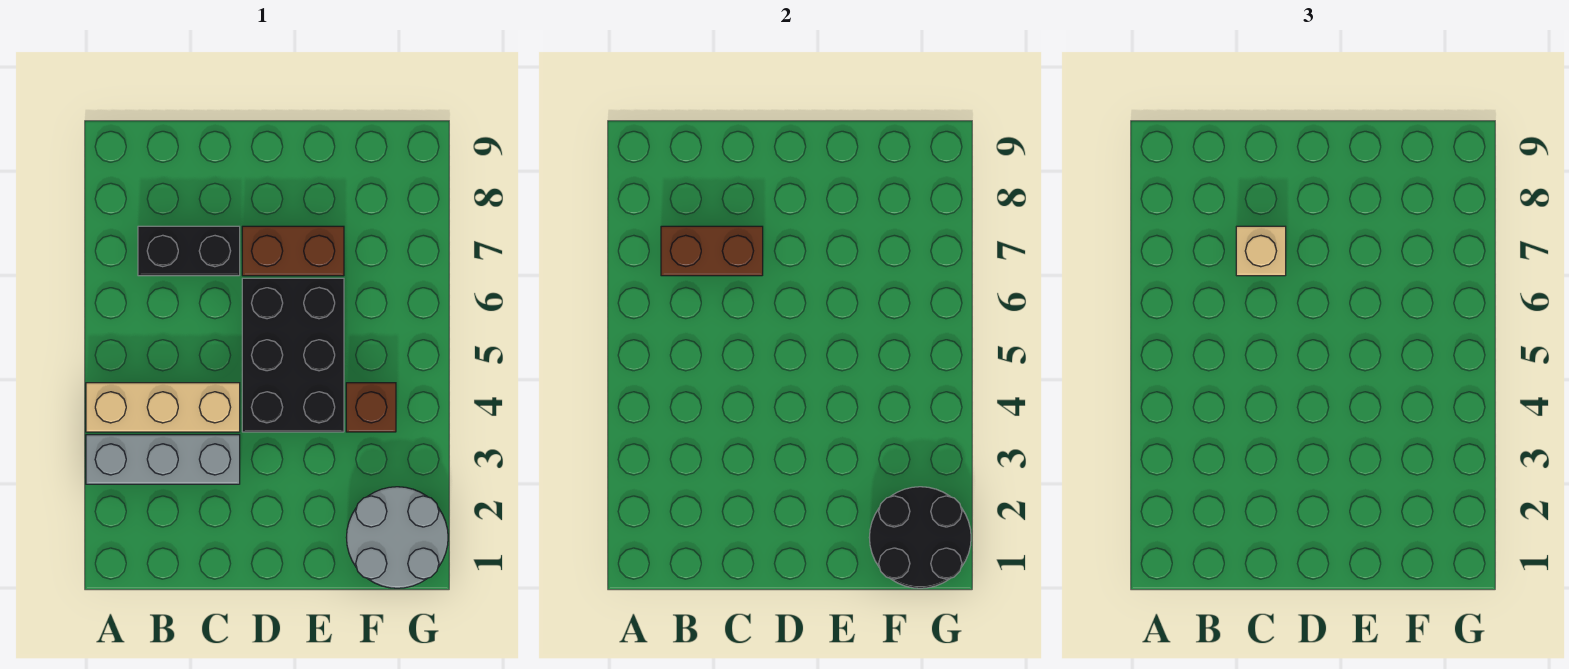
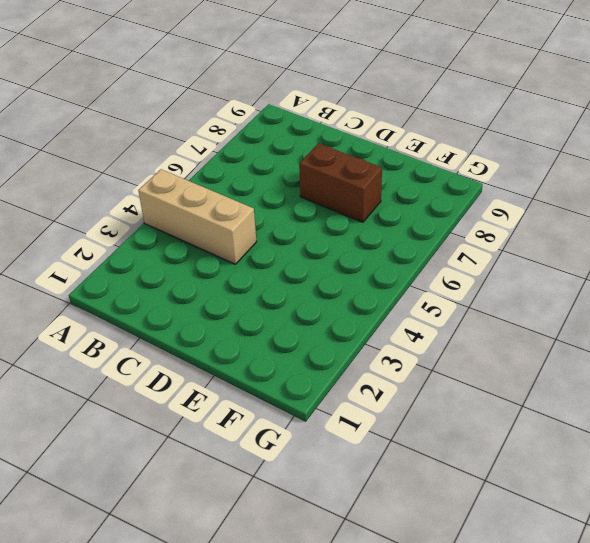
none -> grey 1x3 brick [86,435,240,484]
none -> black 1x2 brick [138,226,240,276]

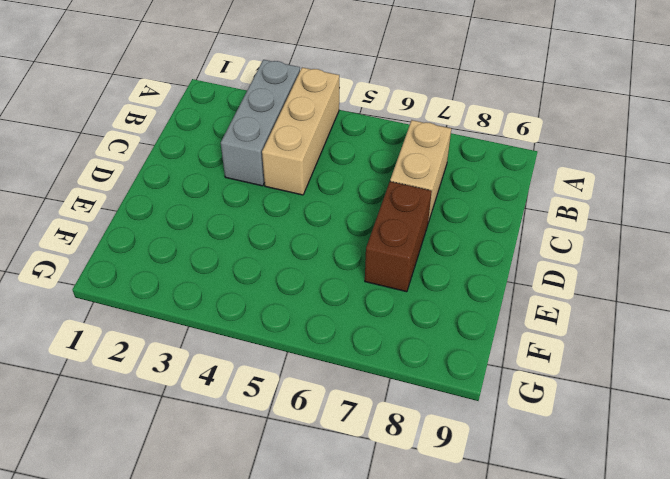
tan 1x2 brick [390,120,451,222] -> black 1x2 brick [138,226,240,276]
none -> black 2x3 brick [242,278,344,432]
none -> grey 2x2 round brick [346,487,448,588]

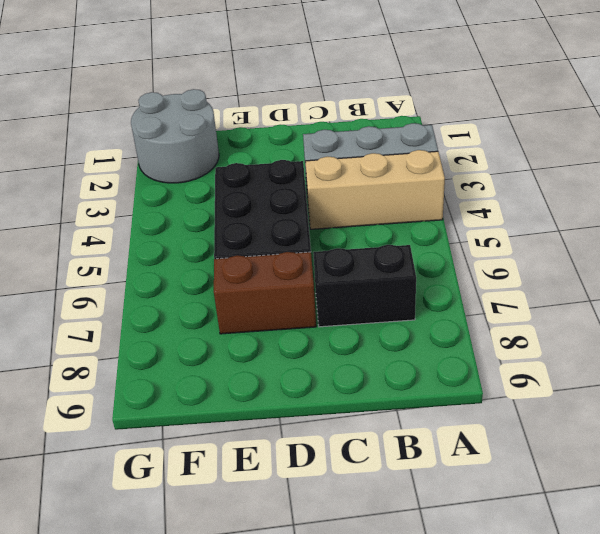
none -> brown 1x1 brick [346,383,396,432]
none -> brown 1x2 brick [661,226,763,276]

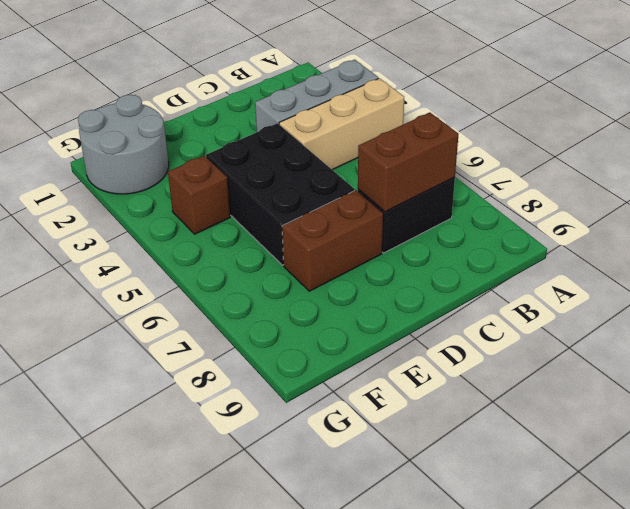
none -> black 2x2 round brick [869,487,971,588]
none -> tan 1x1 brick [1236,226,1286,276]

